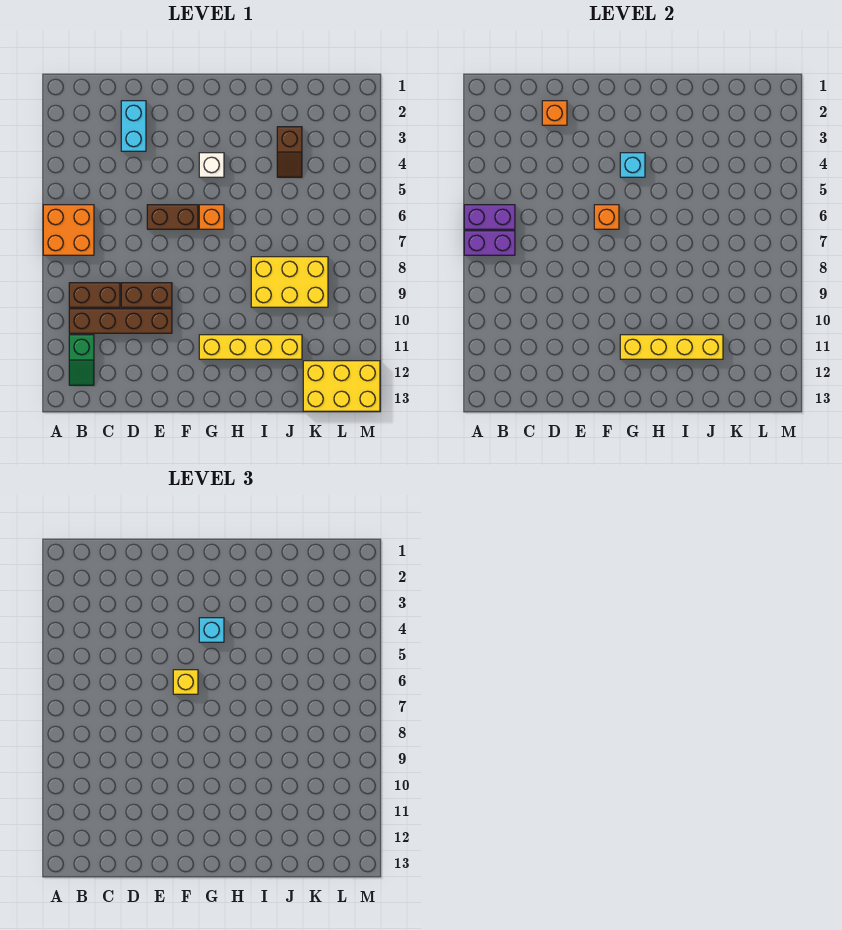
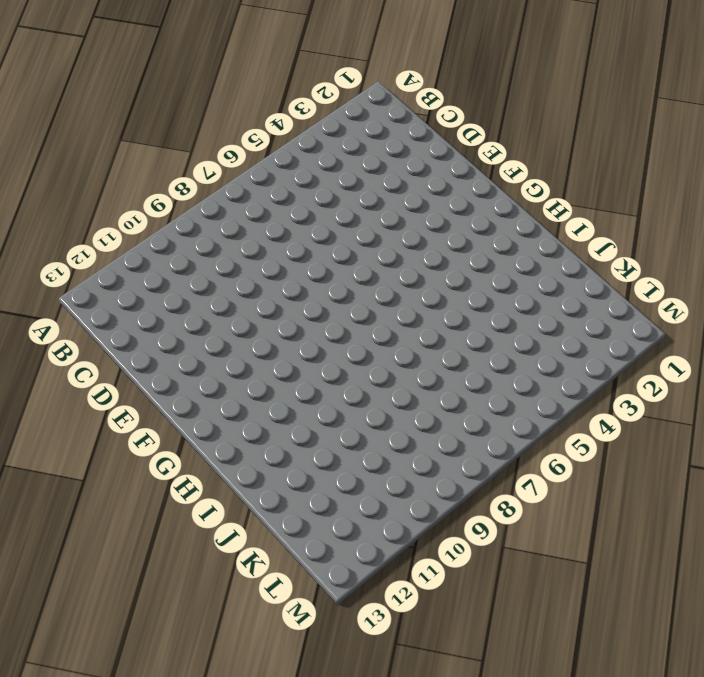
none -> orange 2x2 brick [43,205,94,255]
none -> brown 1x2 brick [69,283,120,307]
none -> brown 1x4 brick [69,309,172,333]

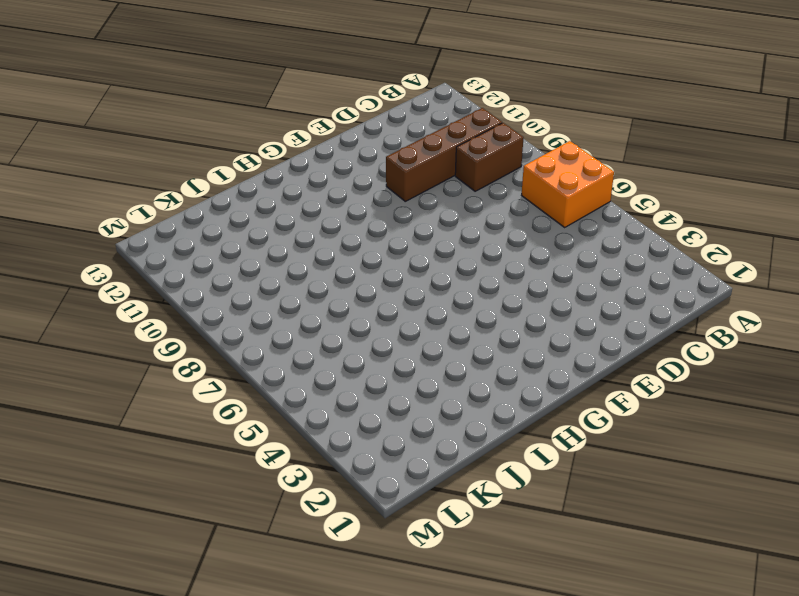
none -> green 1x2 slope [69,335,94,385]
none -> cyan 1x2 brick [121,101,146,151]
none -> brown 1x2 brick [121,283,172,307]

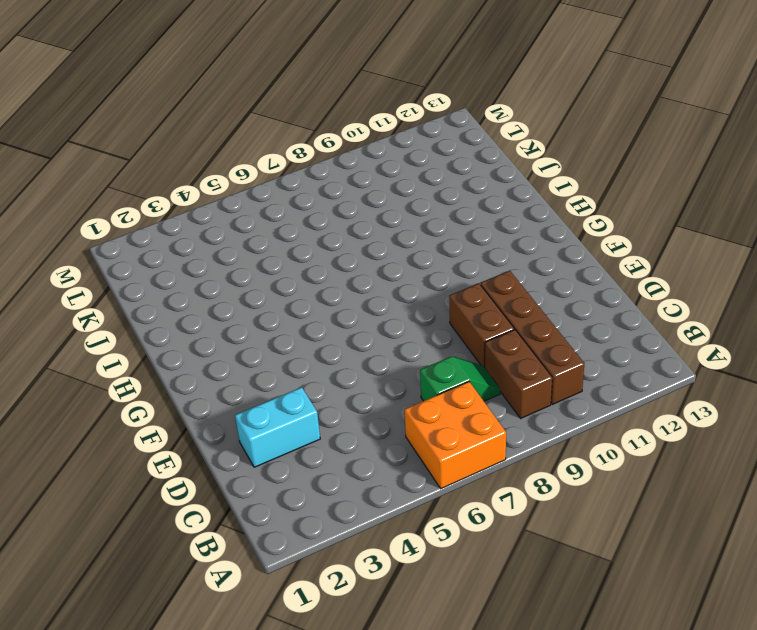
green 1x2 slope [420,356,500,401] -> green 1x2 slope moved to [69,335,94,385]
none -> brown 1x2 brick [147,205,198,229]
none -> white 1x1 brick [199,153,224,177]
none -> orange 1x1 brick [199,205,224,229]

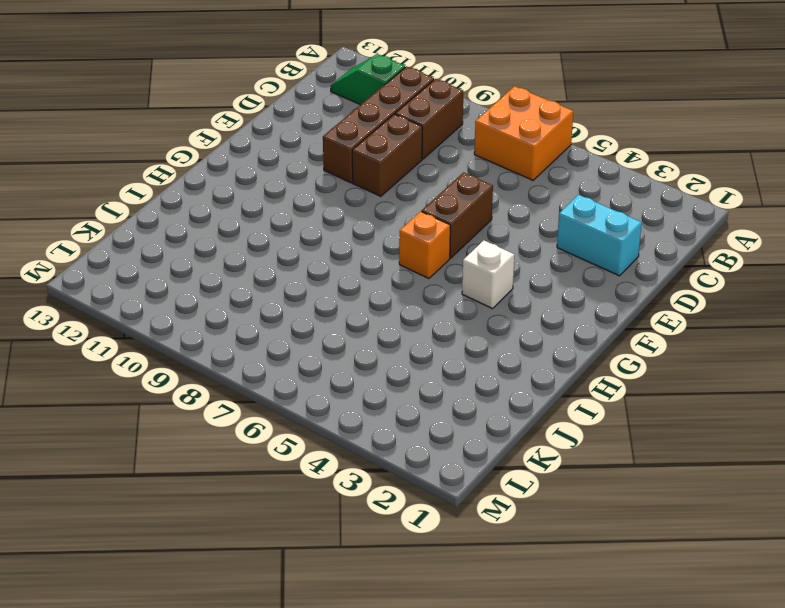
none -> yellow 1x4 brick [199,335,302,359]
none -> yellow 2x3 brick [251,257,328,307]
none -> brown 1x2 slope [277,127,302,177]

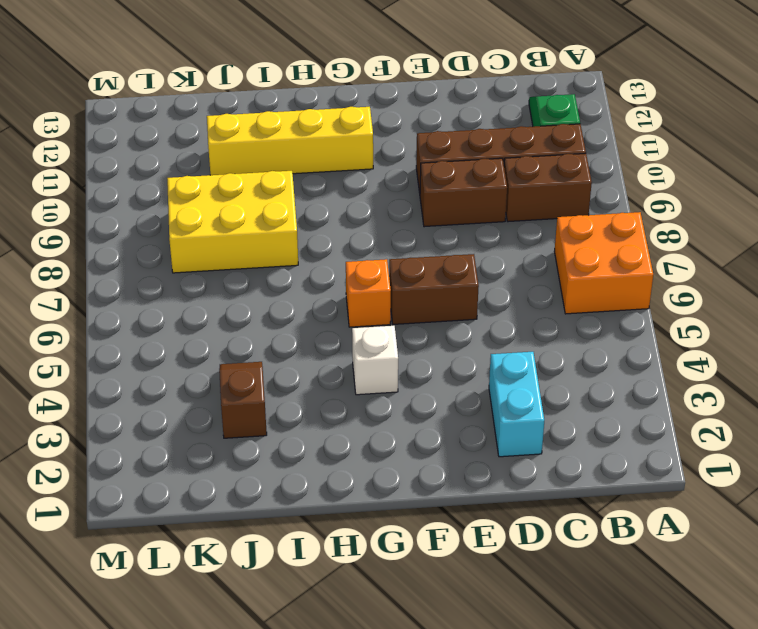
none -> yellow 2x3 brick [303,361,380,411]
none -> purple 1x2 brick [464,205,515,229]
none -> purple 1x2 brick [464,231,515,255]

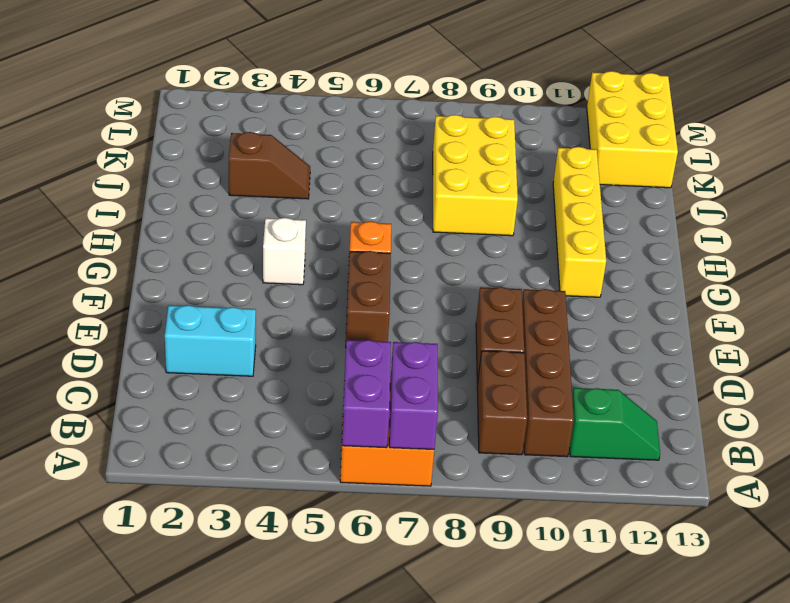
none -> orange 1x1 brick [542,101,567,125]
none -> orange 1x1 brick [594,205,619,229]
none -> cyan 1x1 brick [620,153,645,177]

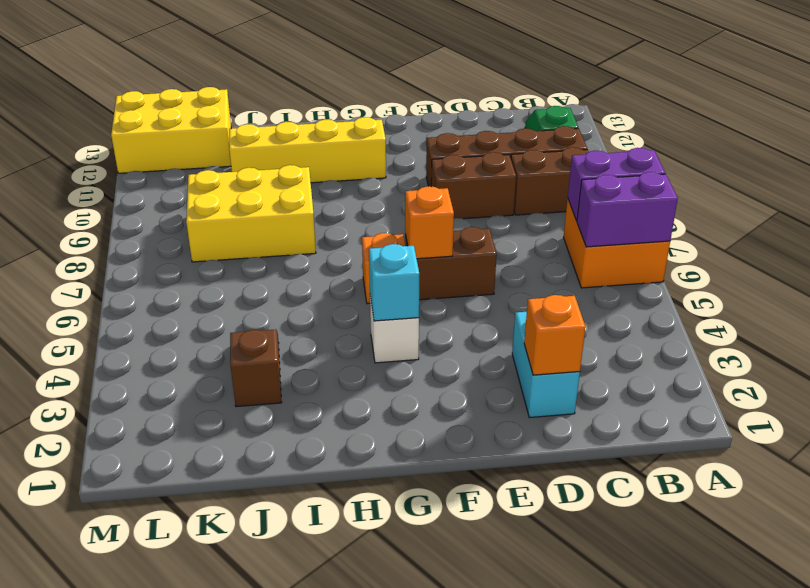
none -> yellow 1x4 brick [620,335,723,359]
none -> yellow 1x1 brick [173,670,198,694]
none -> cyan 1x1 brick [199,618,224,642]

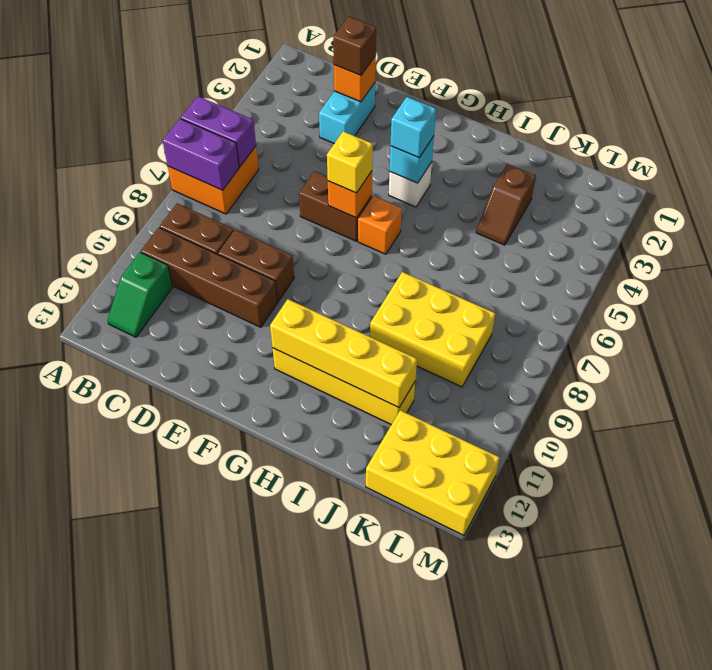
brown 1x1 brick [333,16,376,75] -> none

